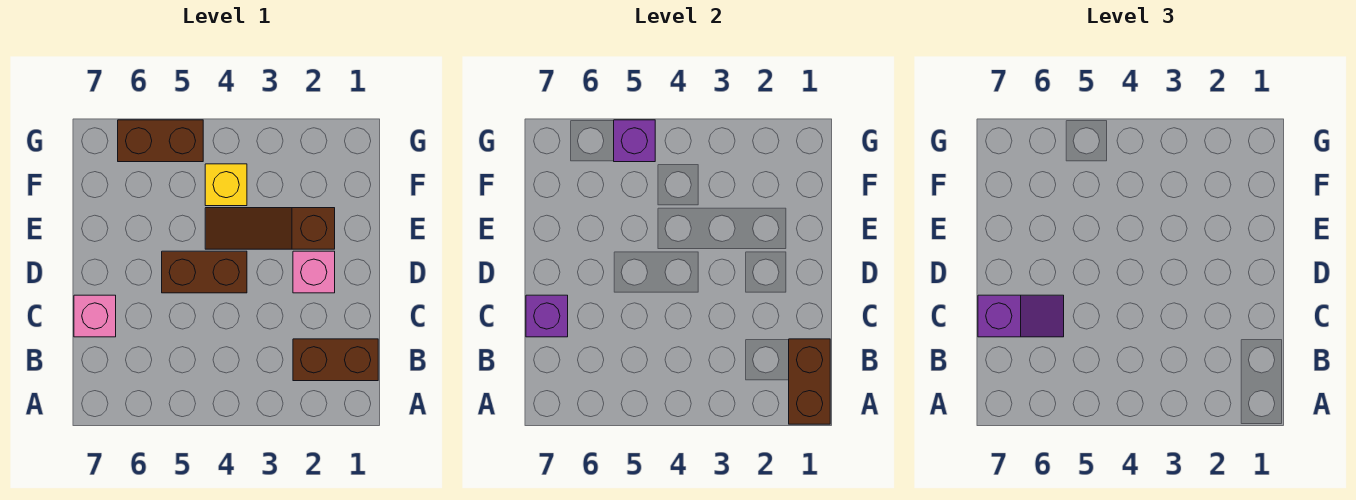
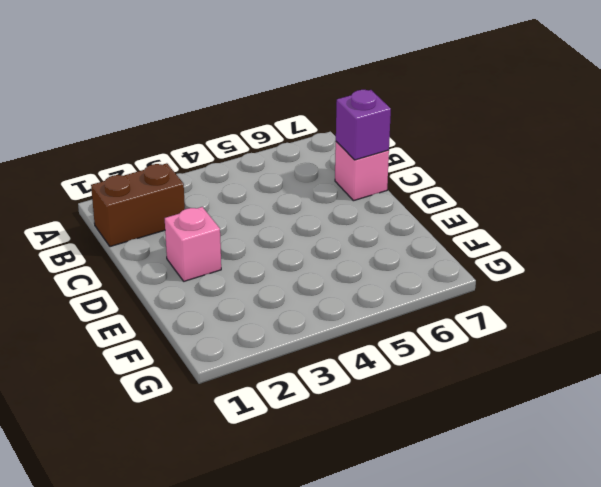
none -> brown 1x2 brick [162,251,247,293]
none -> brown 1x3 slope [205,208,335,249]

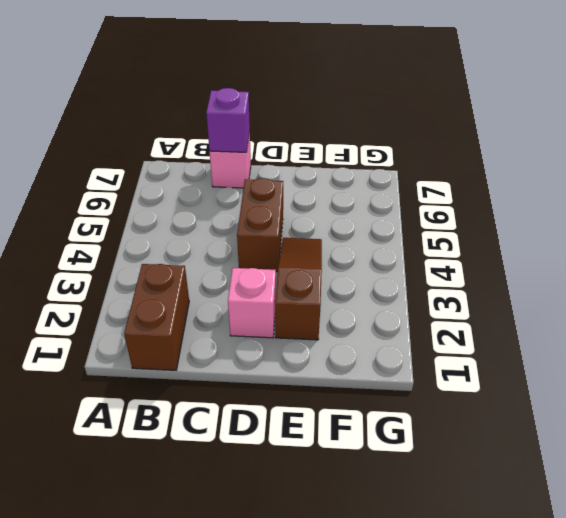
none -> yellow 1x1 brick [205,164,247,206]
none -> brown 1x2 brick [118,120,203,162]

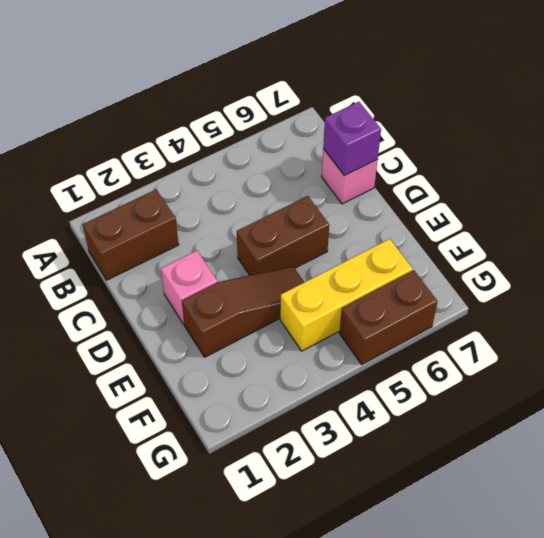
yellow 1x3 brick [280,239,413,351] -> yellow 1x1 brick [205,164,247,206]
none -> brown 1x2 brick [789,339,830,424]
none -> purple 1x1 brick [614,120,655,162]

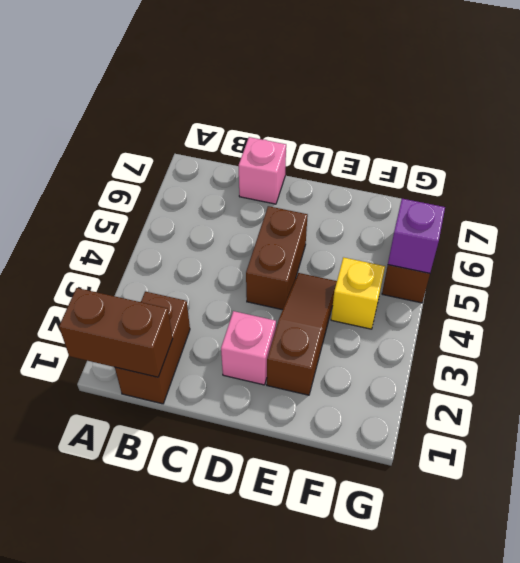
none -> purple 1x1 brick [526,295,568,337]
none -> purple 1x2 slope [978,295,1064,337]

